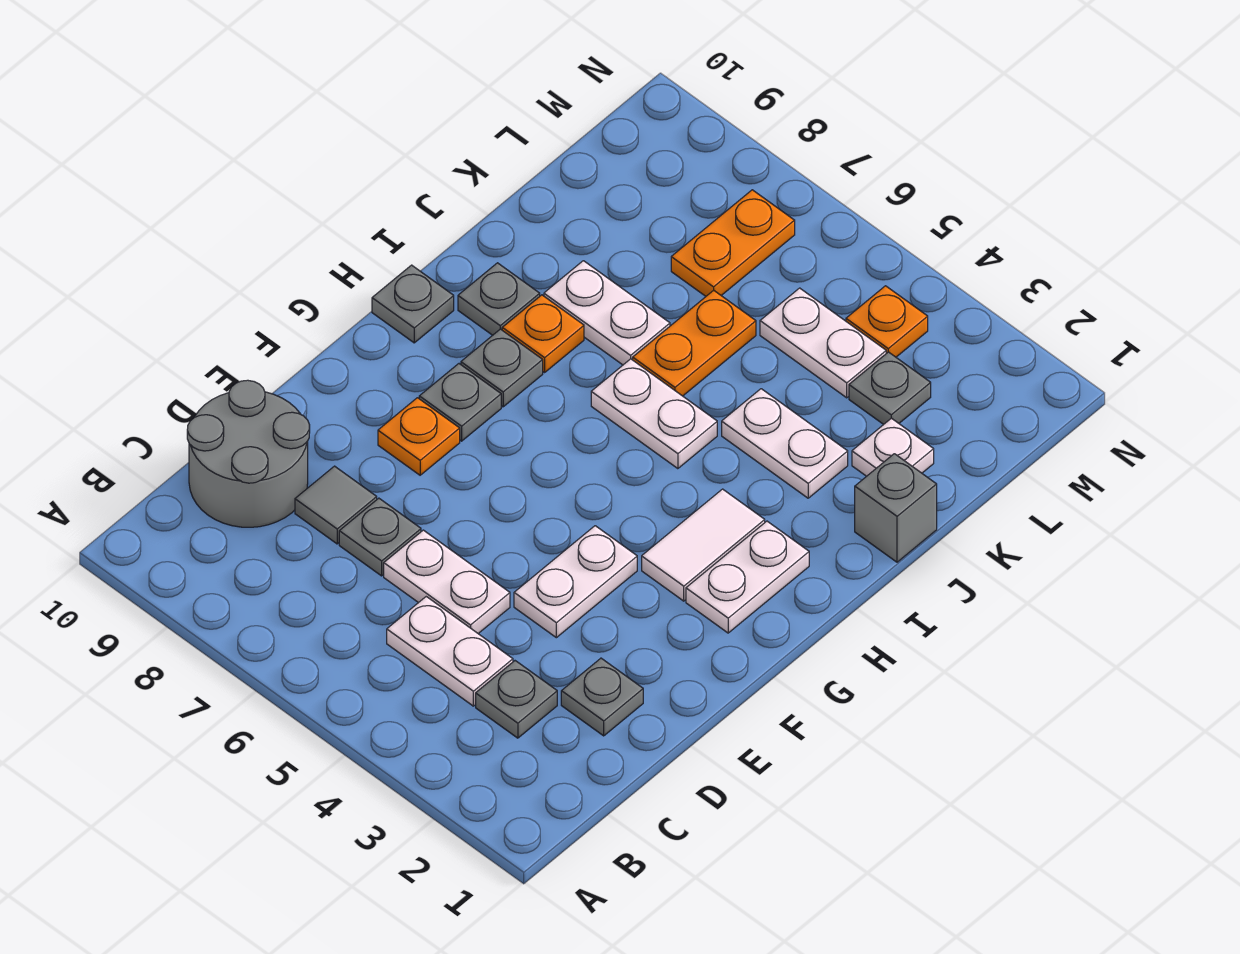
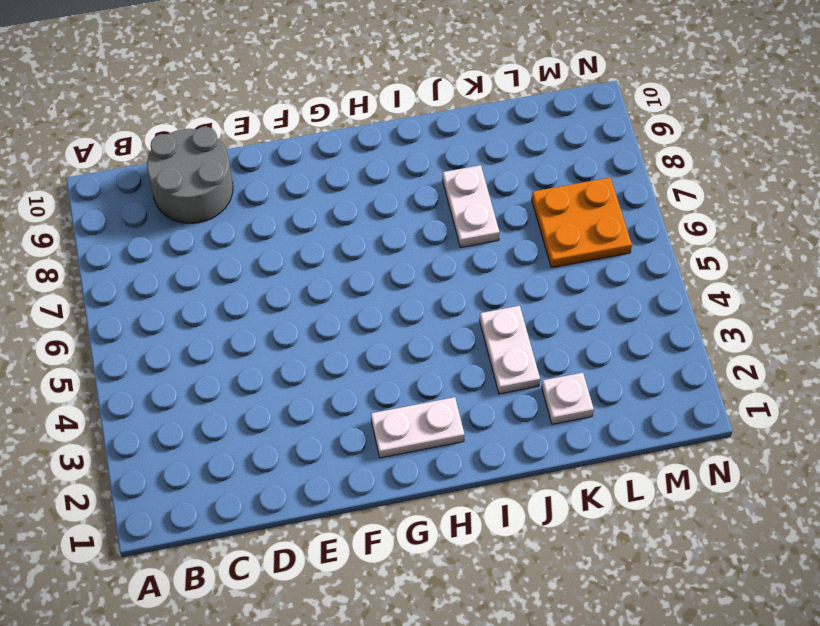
orange 2x2 plate [532,178,632,268] -> orange 1x2 plate [671,190,795,296]
none -> grey 1x1 plate [476,661,557,738]
none -> white 1x2 plate [387,597,513,706]
none -> grey 1x1 plate [561,658,643,736]

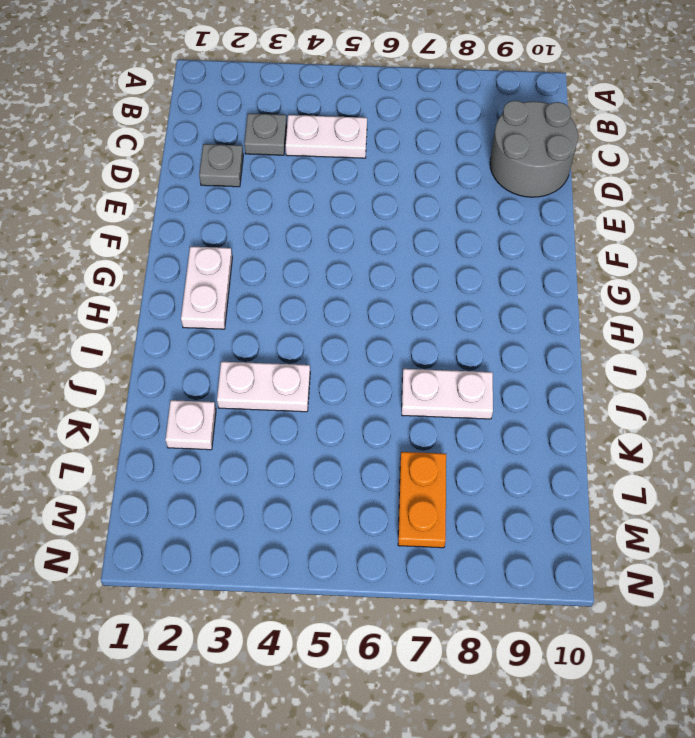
none -> white 1x2 plate [384,530,510,634]
none -> grey 1x1 plate [339,498,421,576]
none -> grey 1x1 tile [295,466,377,544]

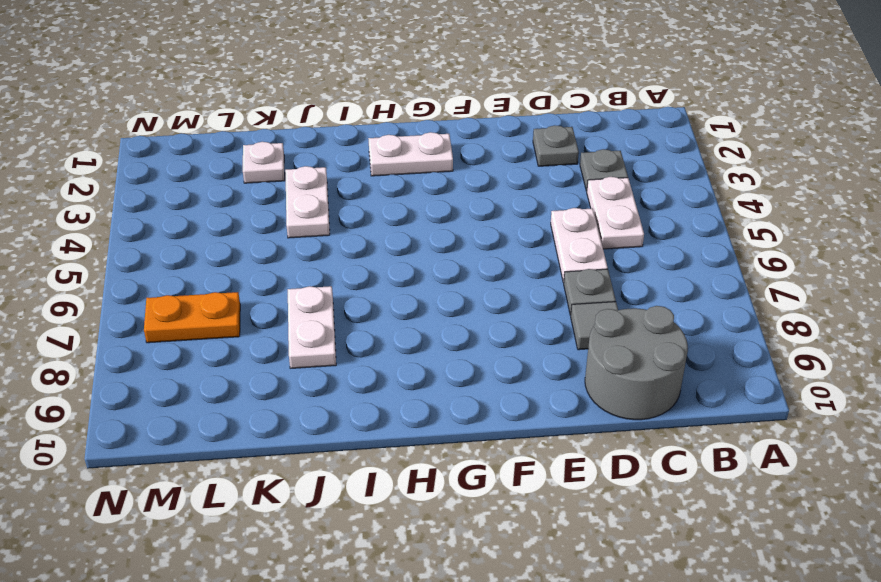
none -> white 1x2 plate [514,526,637,638]
none -> orange 1x1 plate [378,398,460,475]
none -> white 1x2 tile [642,489,765,601]

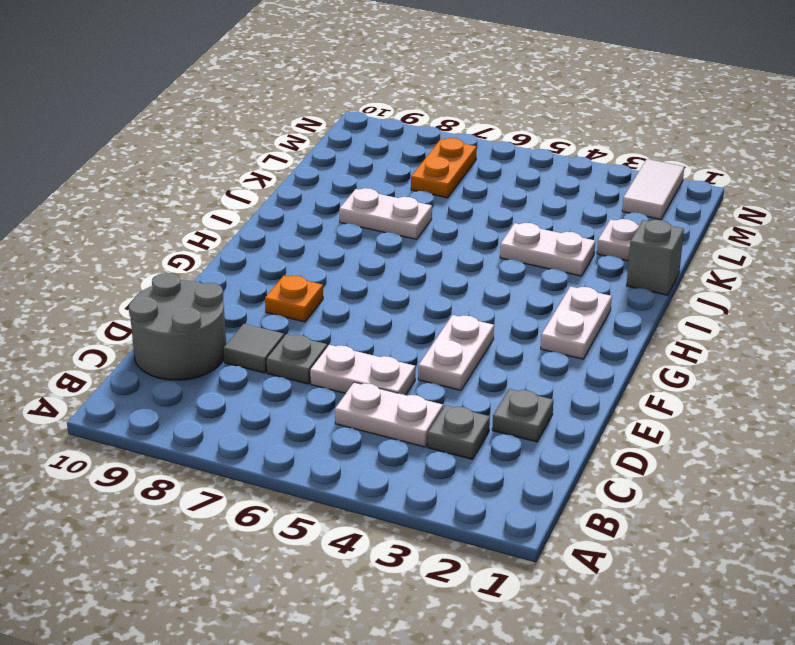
white 1x2 tile [622,159,684,220] -> white 1x2 tile moved to [642,489,765,601]
none -> grey 1x1 plate [419,364,501,441]
none -> grey 1x1 plate [461,329,543,407]
none -> grey 1x1 plate [372,265,454,343]

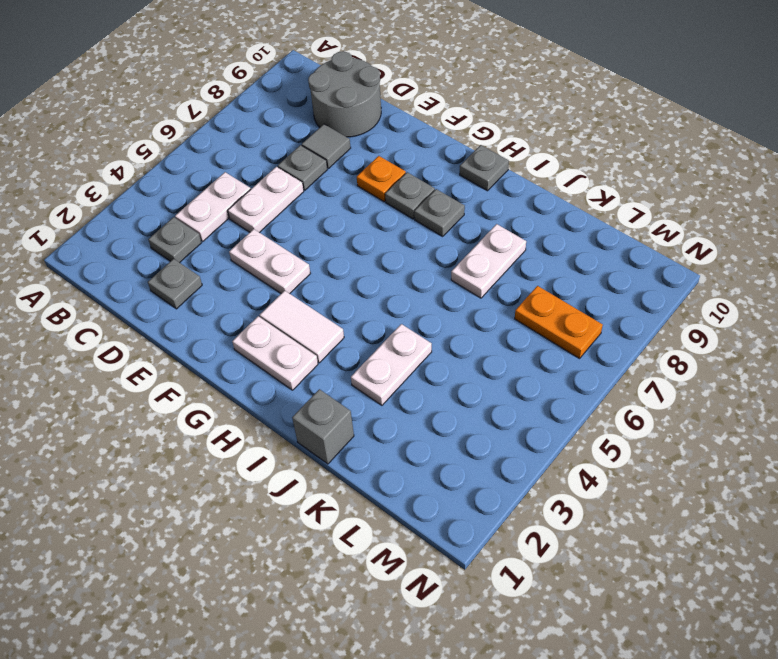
none -> white 1x2 plate [591,359,717,469]
none -> orange 1x1 plate [502,295,584,372]
none -> grey 1x1 plate [458,263,540,335]

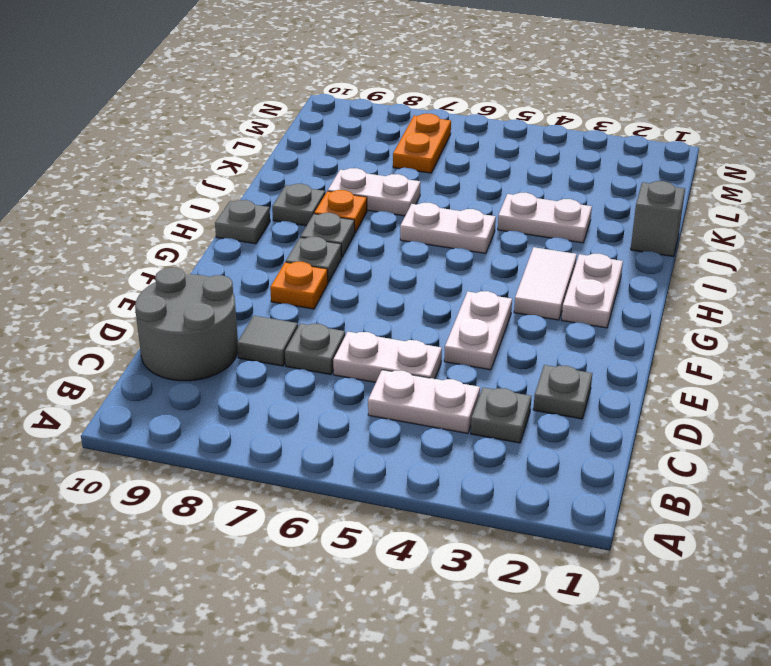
none -> orange 1x2 plate [633,290,756,396]
none -> white 1x1 plate [852,418,934,476]
none -> grey 1x1 plate [849,352,931,424]

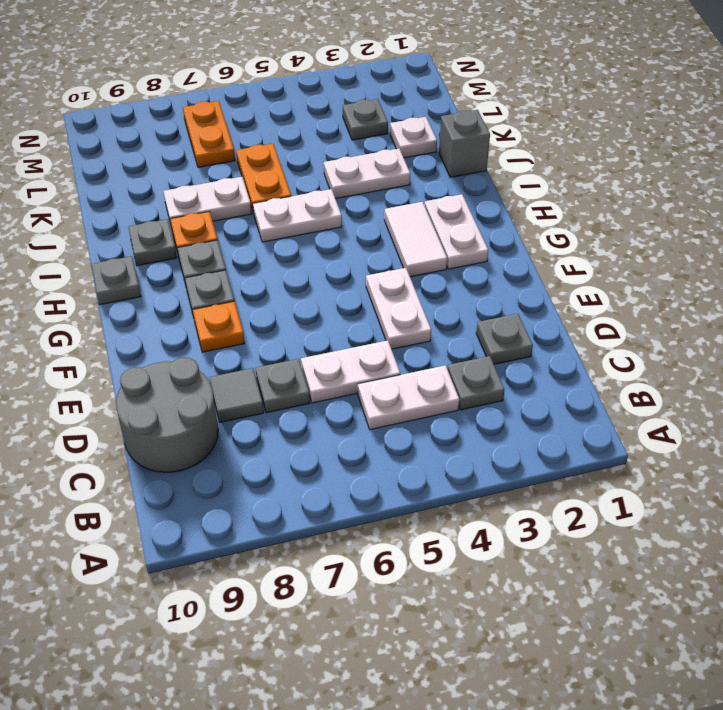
none -> white 1x2 plate [760,288,886,398]
none -> orange 1x1 plate [846,286,928,357]

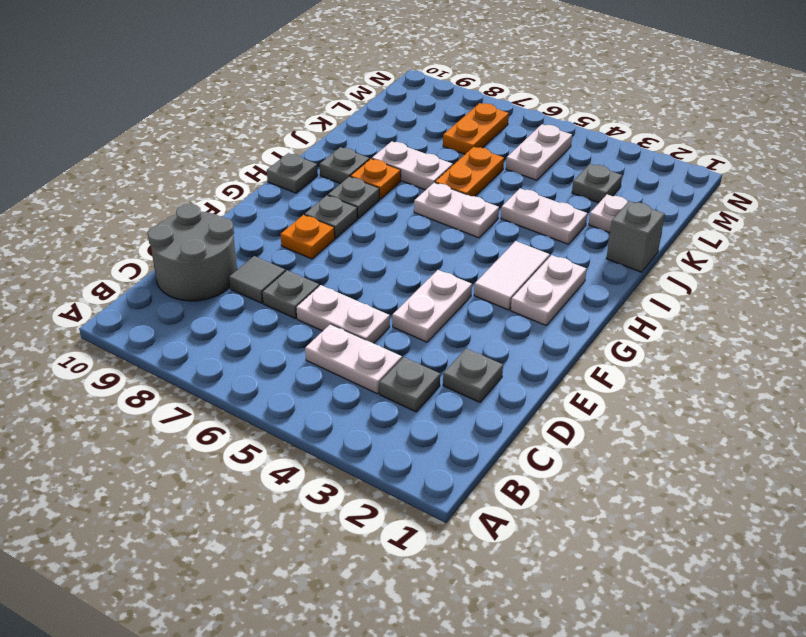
white 1x2 plate [506,124,572,180] -> white 1x2 plate turned to [760,288,886,398]
none -> orange 1x1 plate [846,286,928,357]

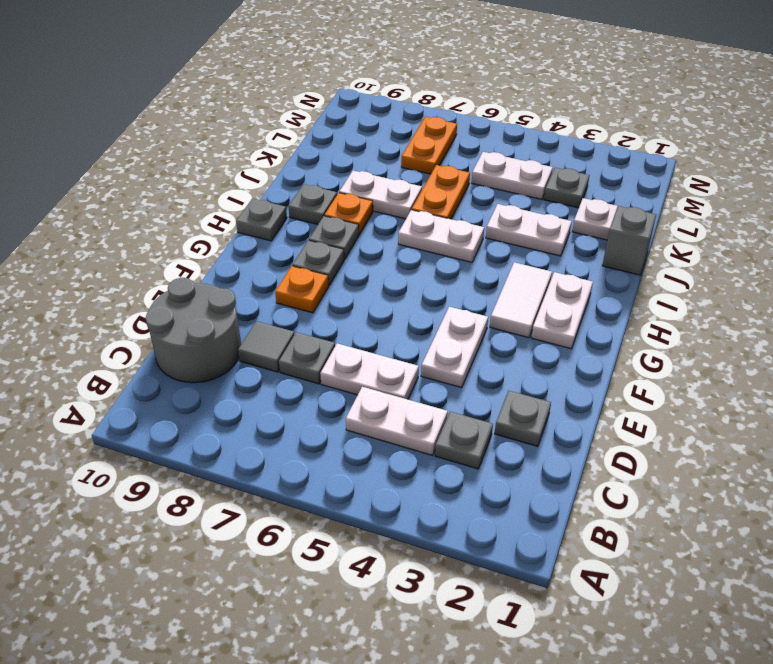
none -> orange 1x1 plate [846,286,928,357]

